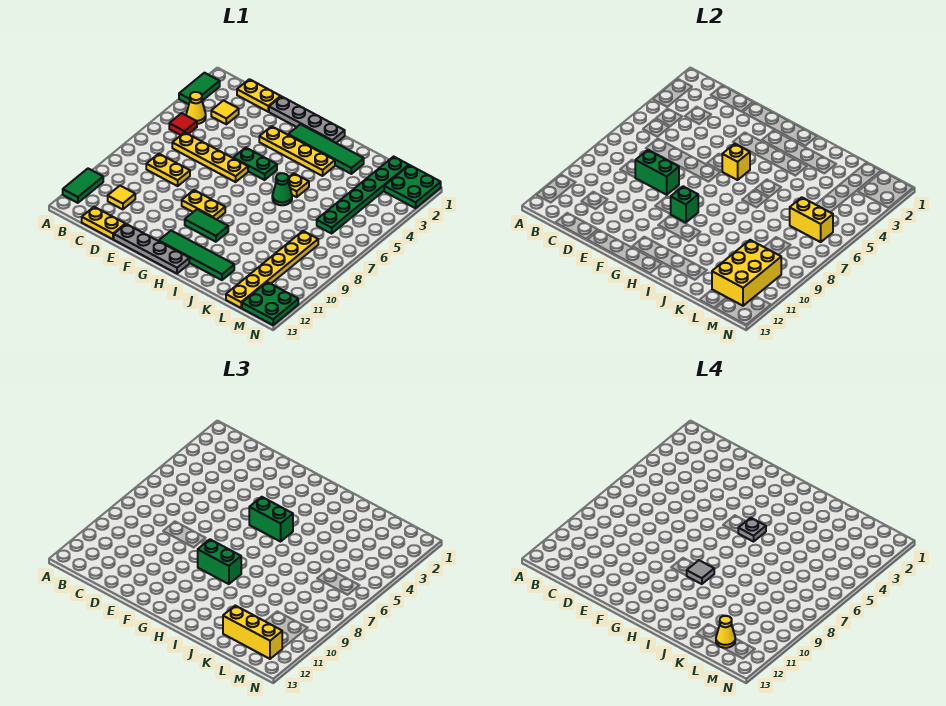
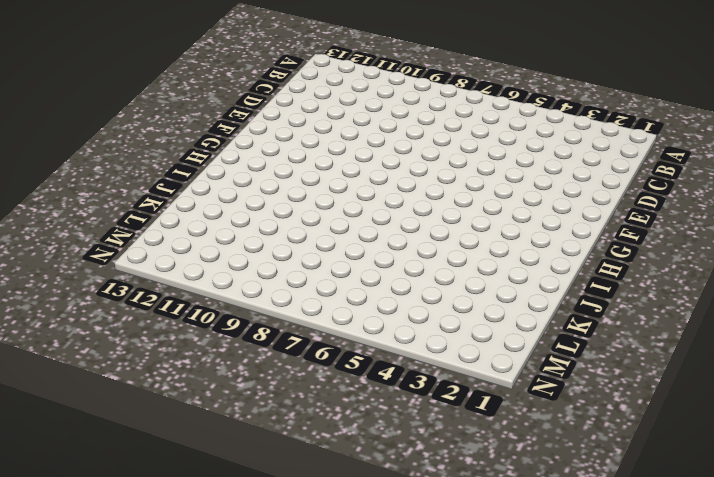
none -> green 1x2 tile [179,73,220,104]
none -> green 1x2 tile [63,169,103,203]
none -> yellow 1x1 cone [186,92,206,124]
none -> red 1x1 tile [169,113,197,135]

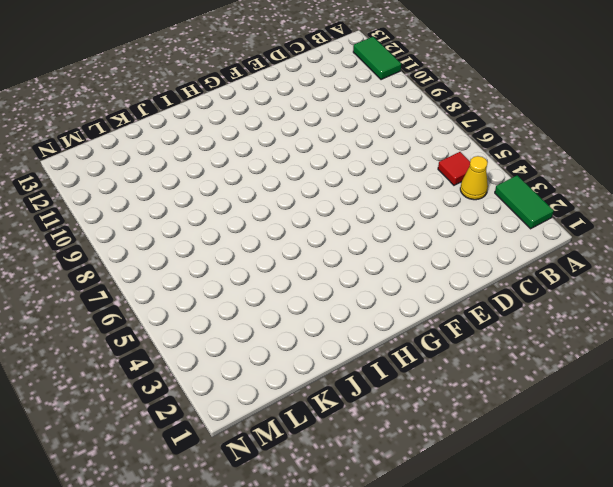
none -> yellow 1x2 plate [237,79,281,112]
none -> yellow 1x1 tile [211,100,239,124]
none -> yellow 1x4 plate [172,132,248,182]
none -> yellow 1x2 plate [146,154,190,186]

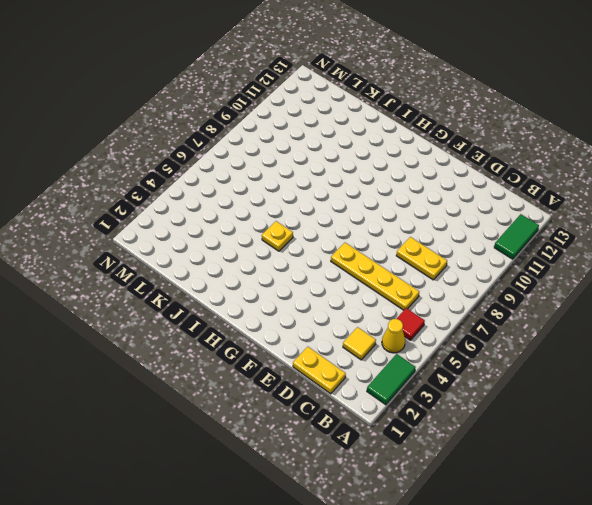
none -> yellow 1x1 tile [108,186,135,209]
none -> yellow 1x2 plate [82,207,125,239]
none -> grey 1x4 plate [269,96,345,143]
none -> grey 1x4 plate [114,224,189,274]

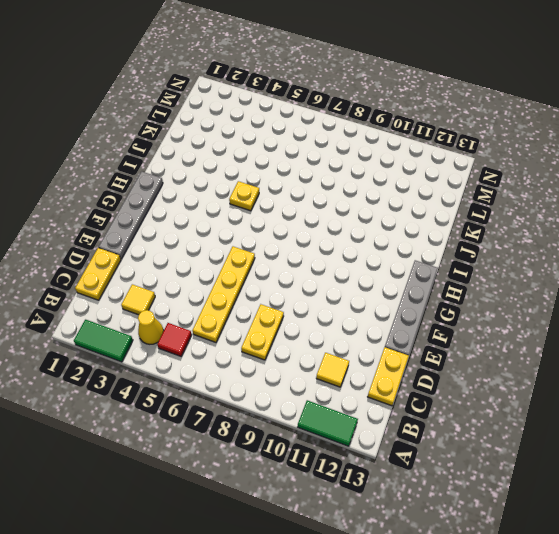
none -> yellow 1x4 plate [259,126,335,176]
none -> green 1x2 plate [233,147,277,180]
none -> yellow 1x2 plate [182,190,225,220]
none -> green 1x4 tile [288,124,364,174]

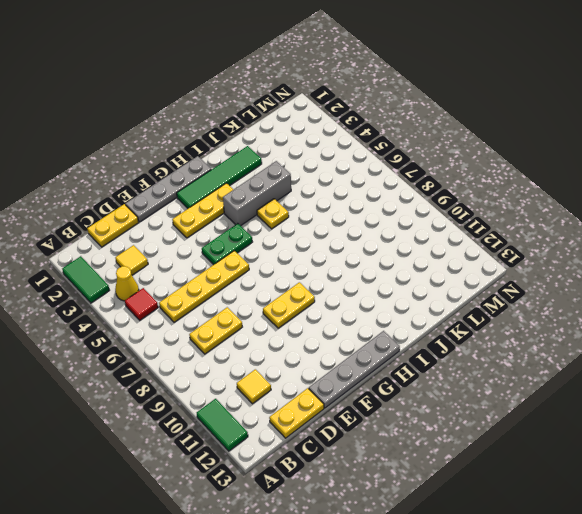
yellow 1x3 plate [172,183,233,238] -> yellow 1x4 plate [259,126,335,176]
grey 1x3 brick [223,161,291,226] -> none
none -> green 1x2 tile [185,209,228,242]
none -> green 1x4 tile [159,231,234,280]
none -> green 1x1 cone [272,173,292,205]
none -> green 1x6 plate [317,157,409,233]

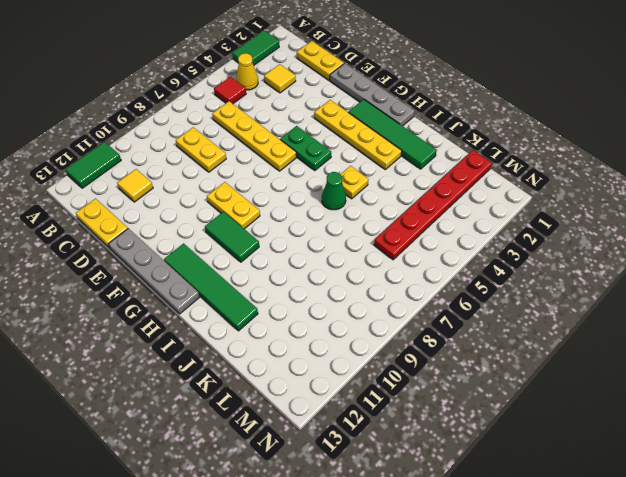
red 1x6 plate [374,150,492,260] -> green 1x6 plate [317,157,409,233]
none -> yellow 1x6 plate [226,231,318,308]
none -> green 2x2 plate [384,165,441,208]
none -> green 2x2 plate [242,282,298,325]
none -> green 1x2 brick [635,150,679,195]

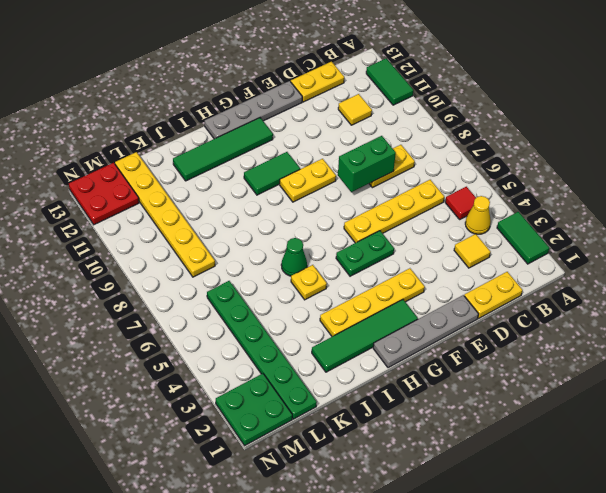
red 2x2 plate [69,163,139,225] -> green 2x2 plate [242,282,298,325]
none -> yellow 1x1 brick [722,144,750,180]
none -> green 1x1 brick [671,186,698,223]
none -> yellow 1x2 brick [790,197,833,242]
none -> yellow 2x3 brick [712,240,781,306]

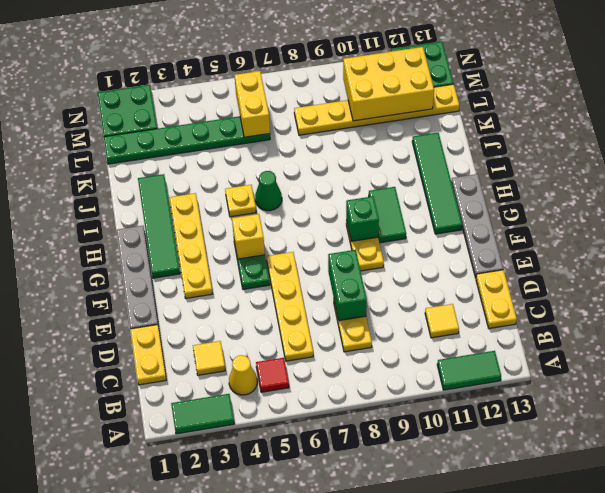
none -> green 1x2 brick [249,497,293,542]
none -> green 1x2 brick [198,539,241,584]
none -> yellow 1x3 brick [223,606,282,659]
none -> grey 1x1 plate [738,518,766,542]

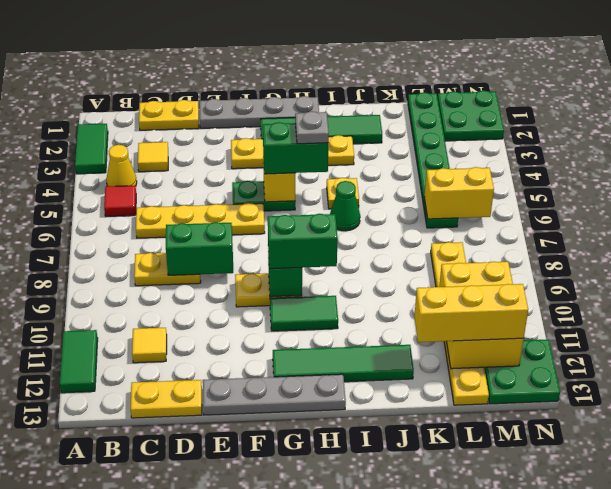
none -> grey 1x1 tile [687,560,714,584]
none -> yellow 1x1 cone [716,616,735,648]

